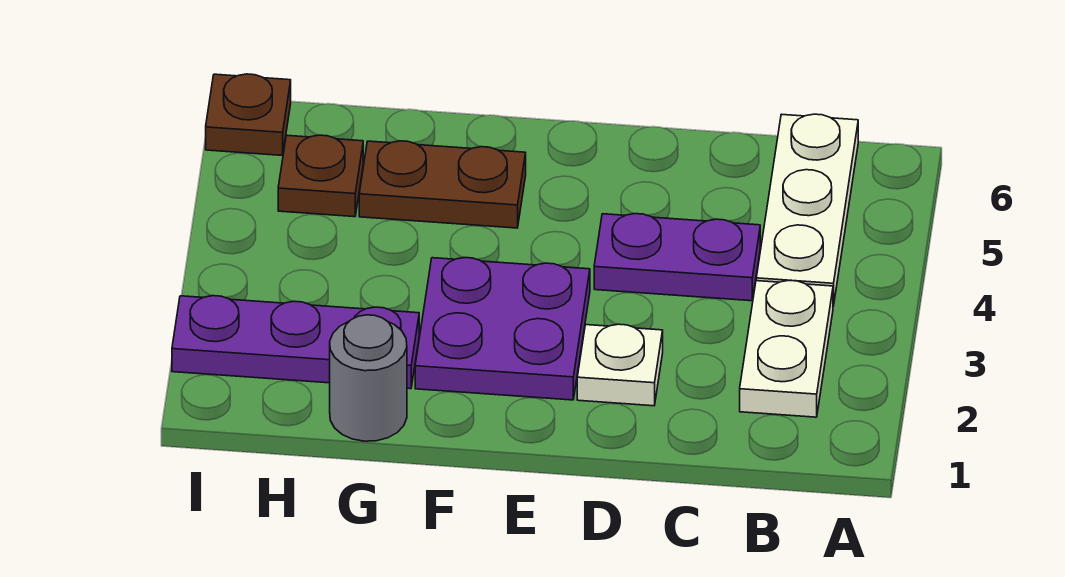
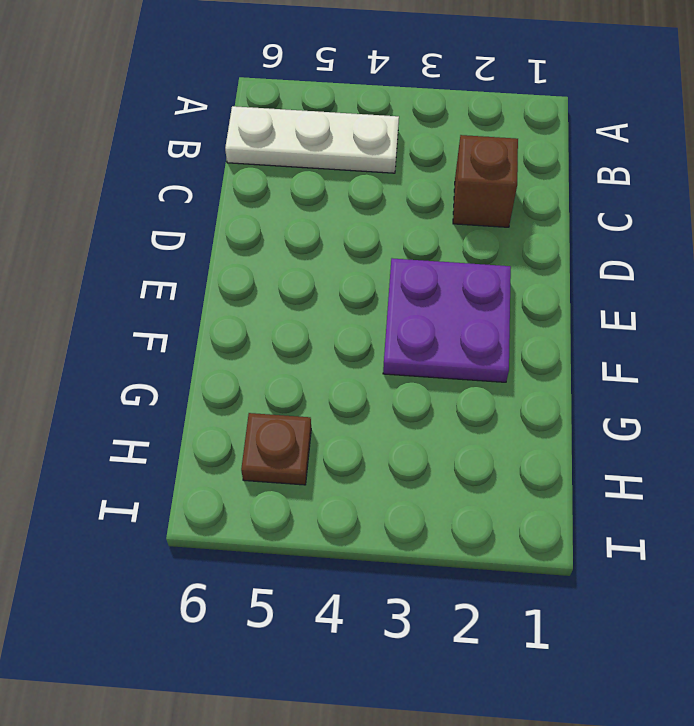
brown 1x1 brick [453,135,518,227] -> none
none -> white 1x2 plate [740,280,833,417]
none -> purple 1x2 plate [594,214,760,301]

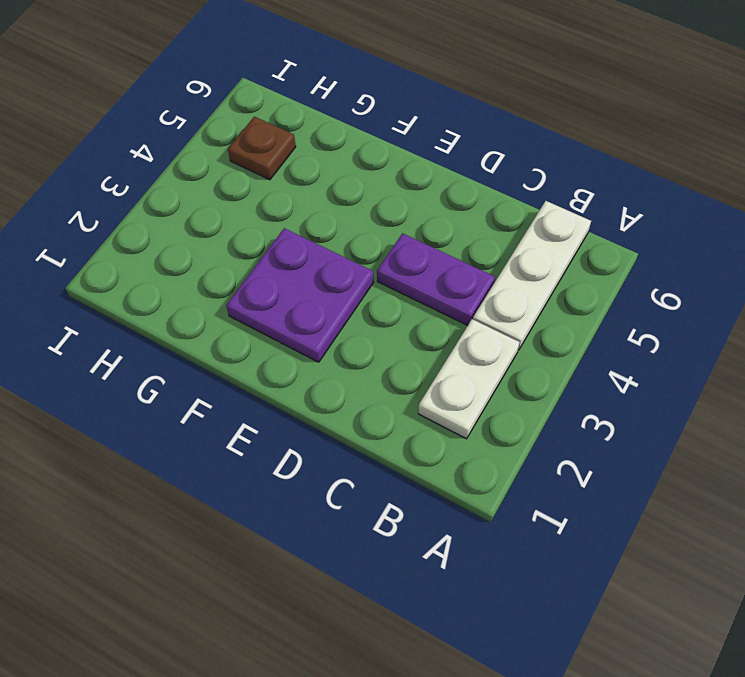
none -> white 1x1 plate [577,324,663,406]
none -> brown 1x2 plate [359,141,526,228]

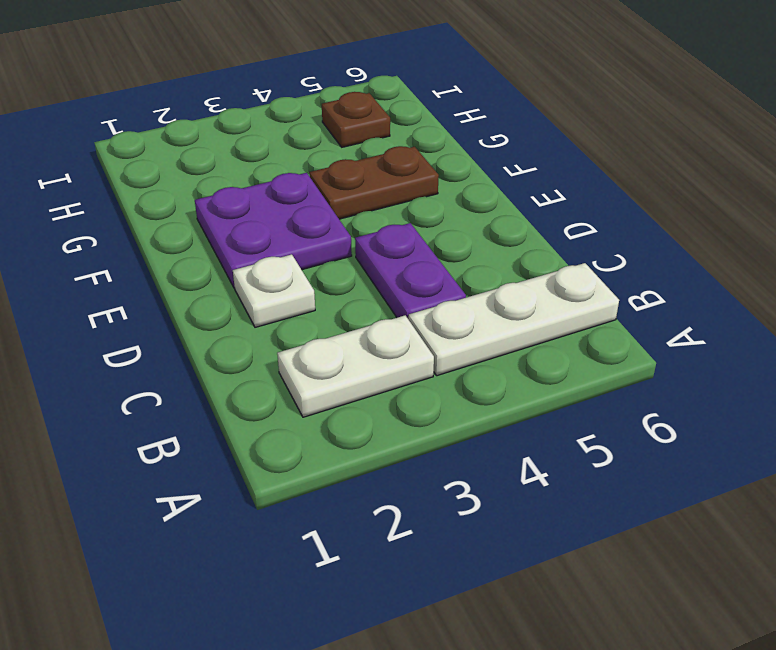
brown 1x2 plate [309,146,439,219] -> brown 1x2 plate turned to [359,141,526,228]
none -> grey 1x1 round brick [330,315,407,441]
none -> purple 1x3 plate [172,296,419,389]

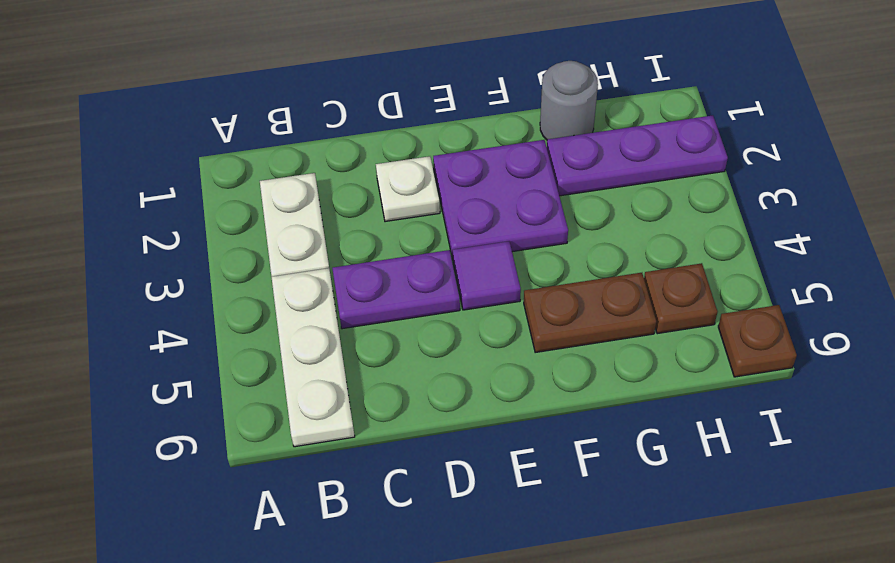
purple 1x1 tile [453,241,521,310] -> none

